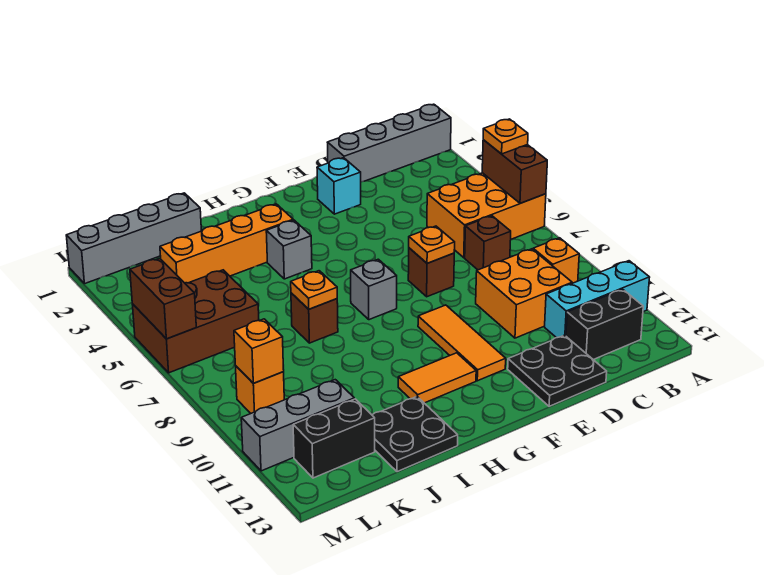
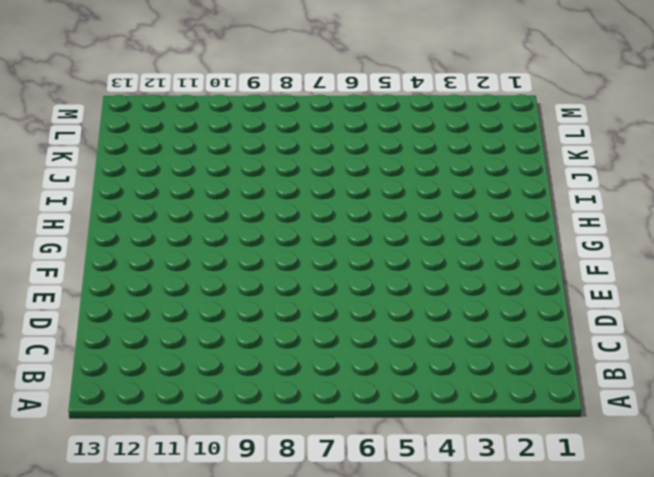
none -> grey 1x4 brick [327,104,451,182]
none -> orange 2x3 brick [427,173,546,258]
none -> cyan 1x3 brick [545,261,650,338]

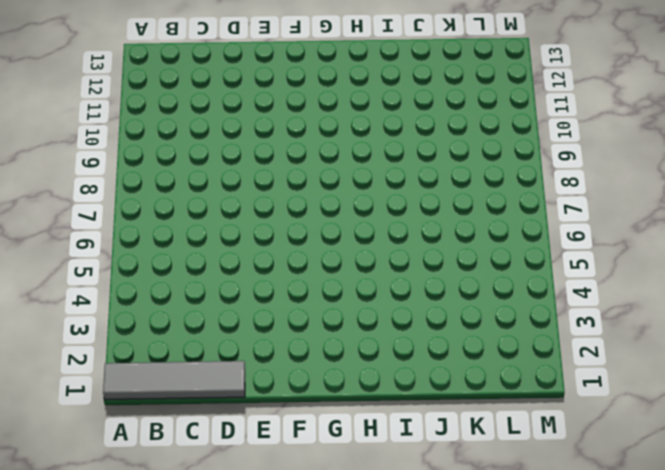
grey 1x4 tile [103,361,245,400] -> grey 1x4 brick [327,104,451,182]
none -> orange 2x3 brick [427,173,546,258]
none -> cyan 1x3 brick [545,261,650,338]
none -> orange 1x1 brick [533,238,579,283]

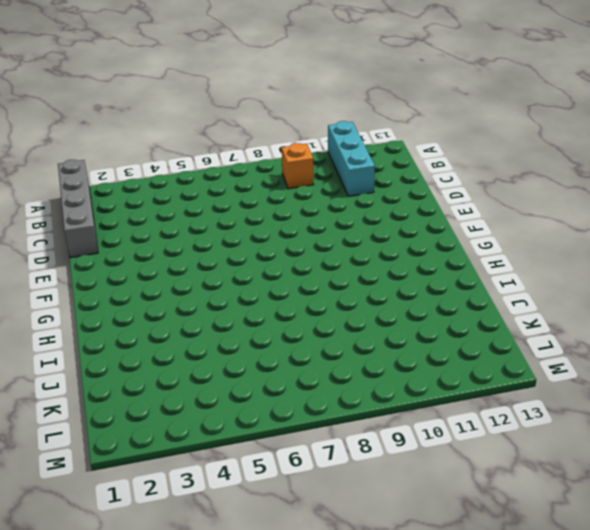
none -> orange 2x3 brick [427,173,546,258]
none -> black 1x2 brick [566,289,643,360]
none -> brown 1x1 brick [465,216,511,270]

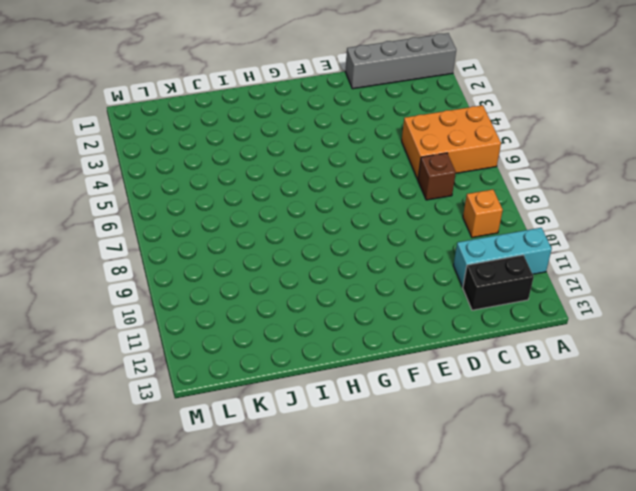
none -> orange 2x2 brick [476,249,572,338]
none -> black 2x2 plate [508,335,607,406]
none -> cyan 1x1 brick [317,158,361,214]

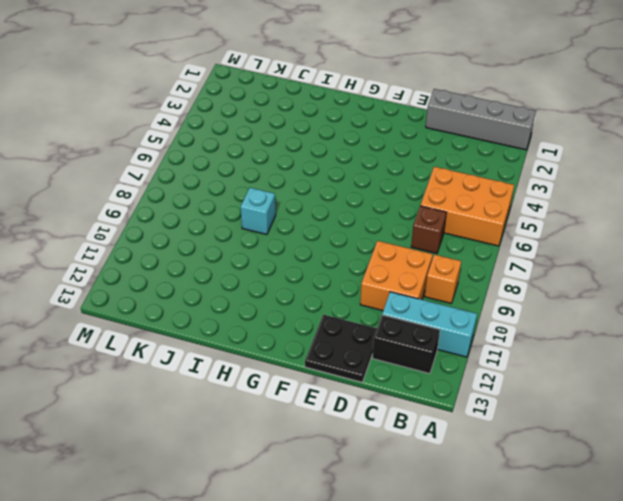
cyan 1x1 brick [241,188,276,235] -> cyan 1x1 brick moved to [317,158,361,214]
none -> brown 1x1 brick [408,248,454,297]
none -> orange 1x3 tile [418,305,506,381]
none -> grey 1x1 brick [351,259,397,320]

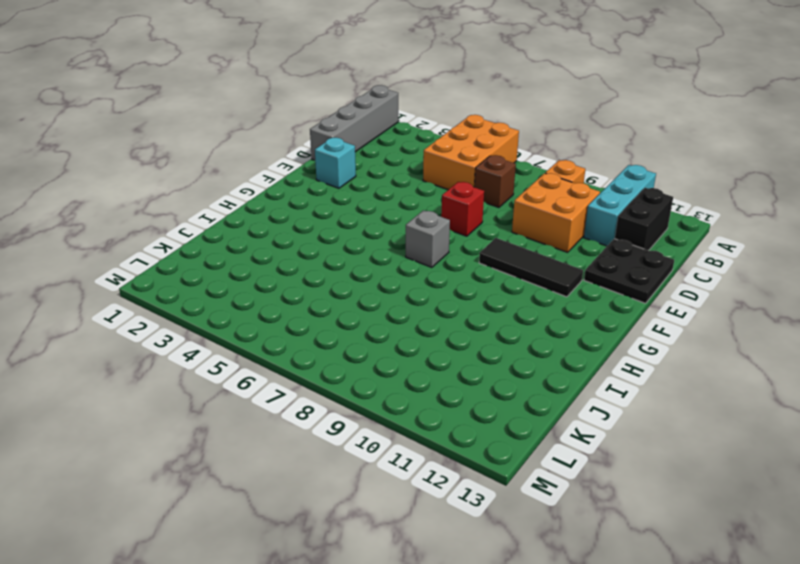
red 1x1 brick [441,182,484,236] -> brown 1x1 brick [408,248,454,297]
black 1x3 tile [479,238,583,297] -> orange 1x3 tile [418,305,506,381]
none -> orange 1x2 tile [398,353,476,403]
none -> orange 1x4 brick [160,204,293,283]
none -> grey 1x1 brick [266,220,312,279]

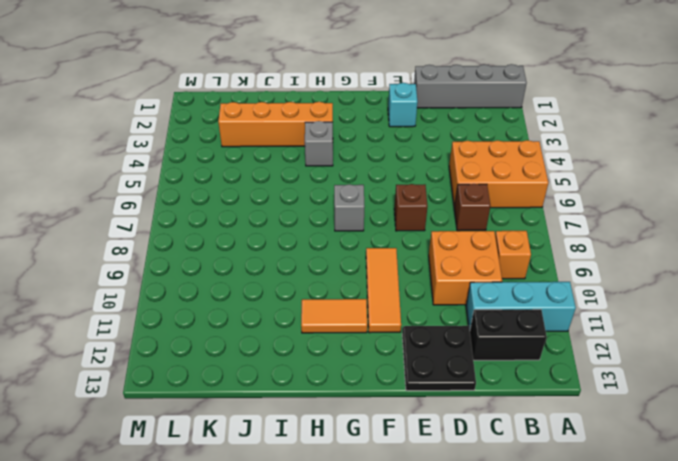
none -> brown 1x1 brick [291,293,338,343]
none -> black 2x2 plate [372,397,458,472]
none -> grey 1x4 brick [66,193,201,284]

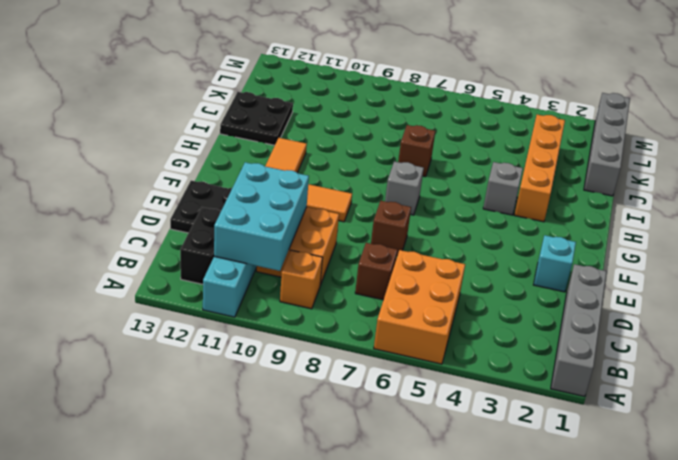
cyan 2x3 brick [214,162,309,271] -> none
none -> brown 2x3 brick [132,270,259,373]
none -> grey 1x3 brick [241,380,354,471]
none -> black 1x2 brick [293,399,375,478]

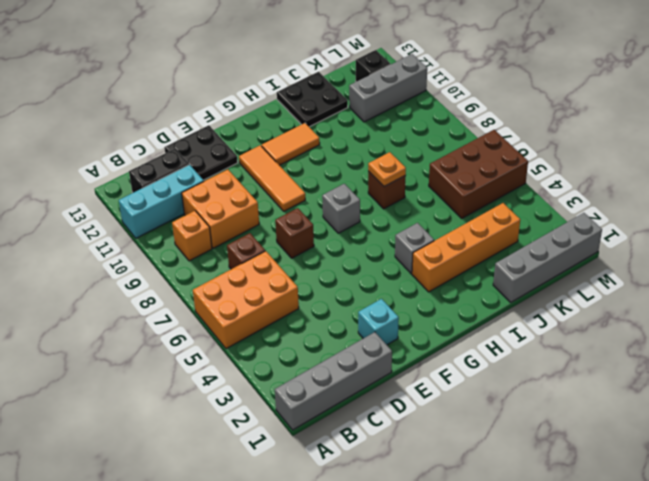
black 1x1 brick [356,50,390,82] -> black 1x2 brick [293,399,375,478]
none -> orange 1x1 brick [236,366,284,413]
none -> brown 1x2 brick [482,140,547,203]
none -> orange 1x1 plate [409,226,455,263]

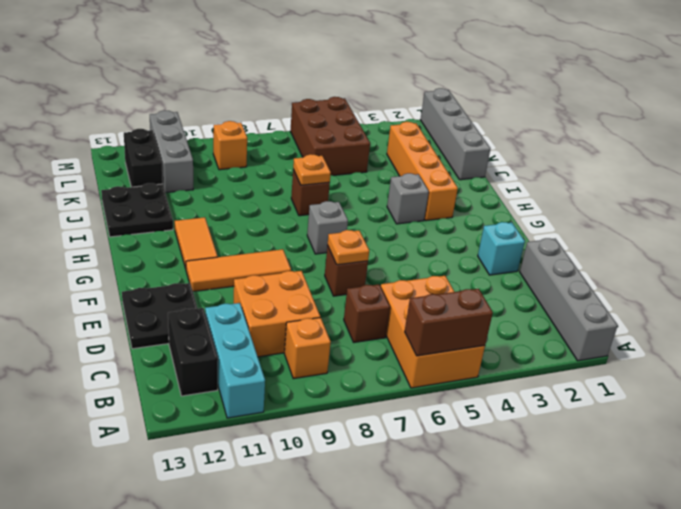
none -> orange 1x1 brick [234,319,284,383]
none -> brown 1x2 brick [130,258,196,339]
none -> orange 1x1 plate [483,119,528,154]

